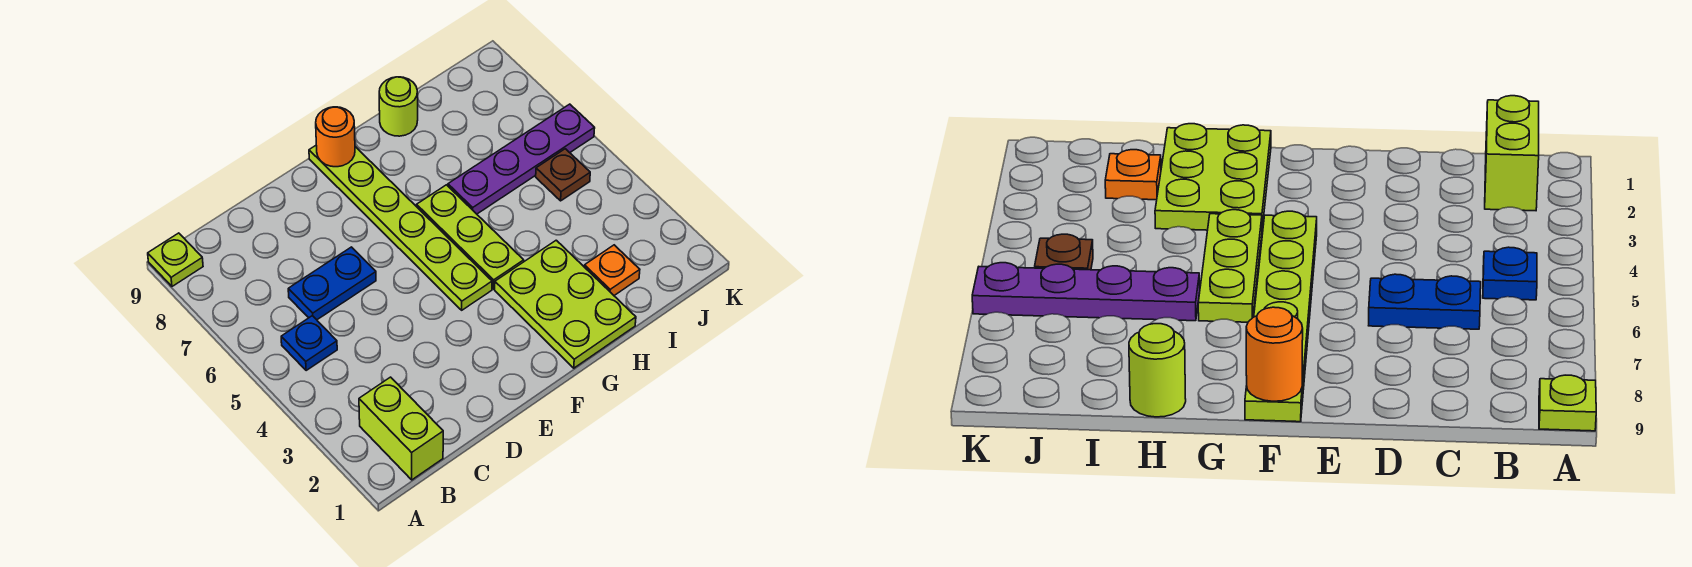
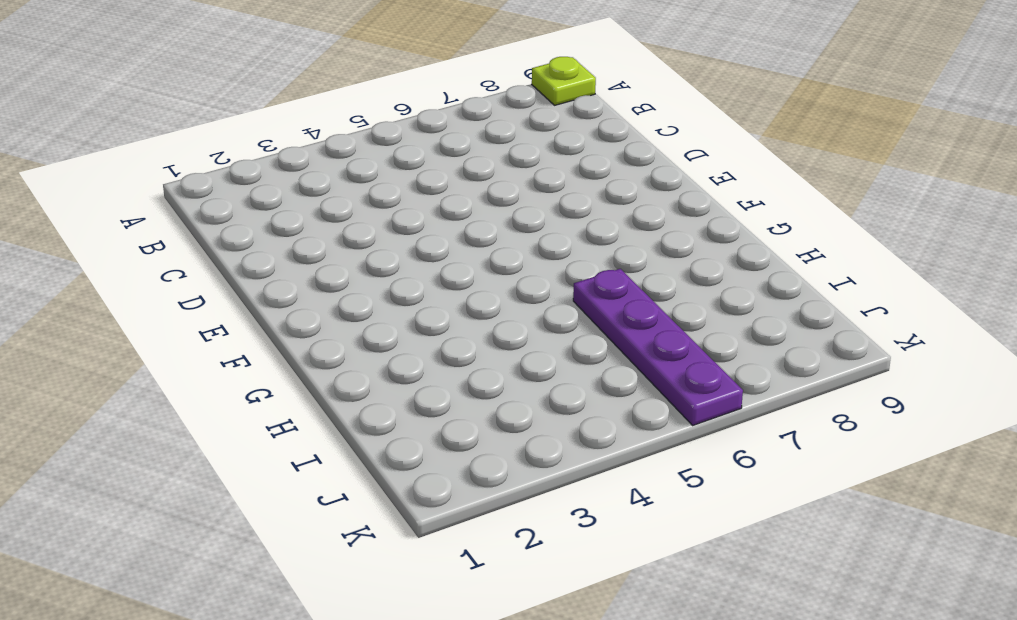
none -> lime 1x2 brick [359,377,443,480]
none -> blue 1x1 plate [281,316,337,371]
none -> blue 1x2 plate [288,247,376,320]

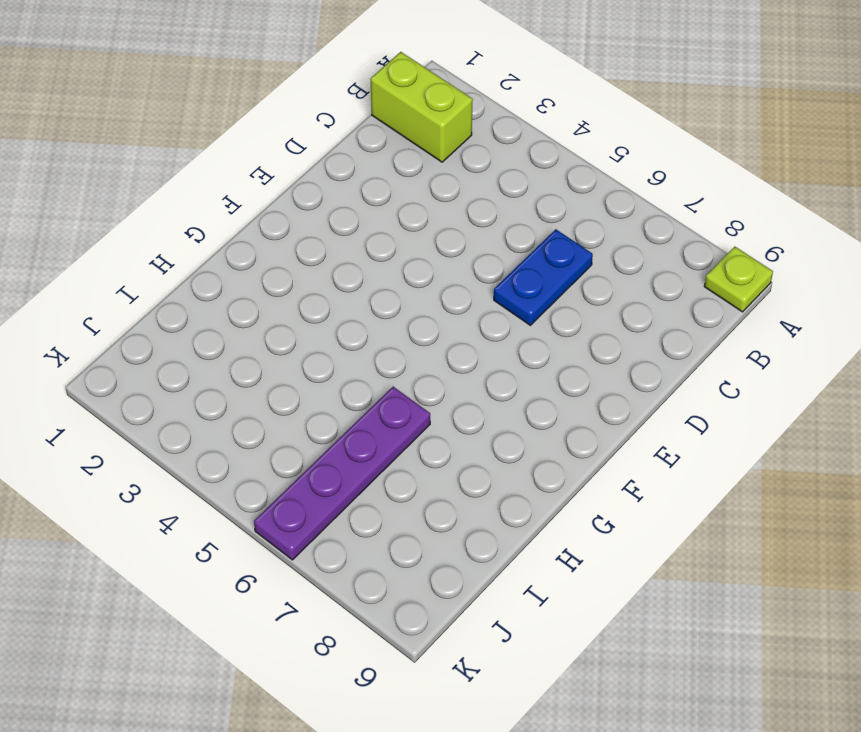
none -> blue 1x1 plate [281,316,337,371]
none -> lime 1x6 plate [309,146,492,310]
none -> lime 2x3 plate [495,240,636,368]

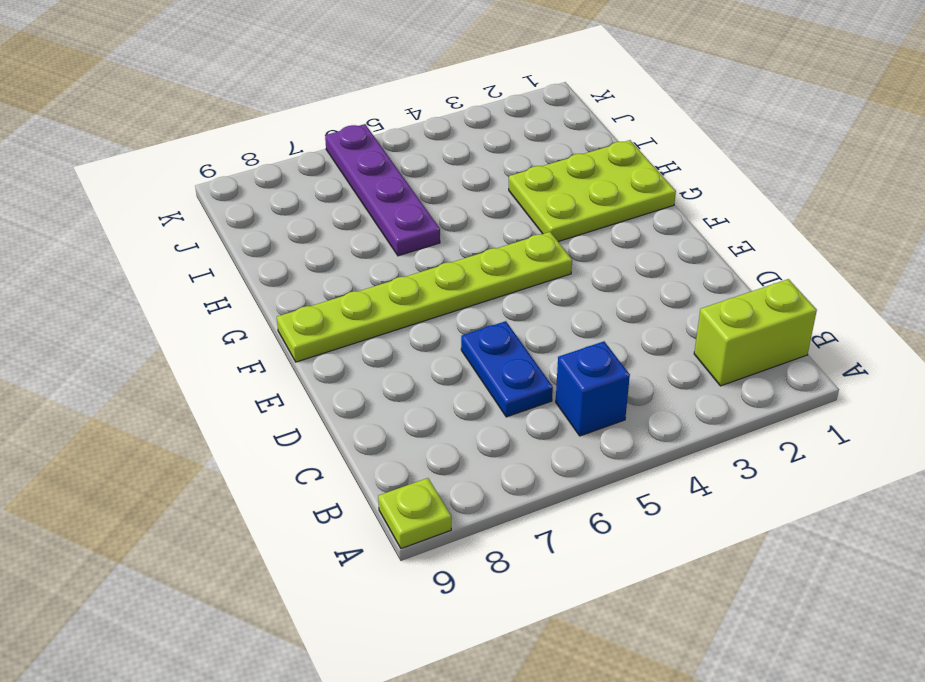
blue 1x1 brick [556,341,630,436] -> blue 1x1 plate [281,316,337,371]
none -> lime 1x3 plate [417,185,524,289]
none -> lime 1x1 round brick [379,77,418,136]
none -> orange 1x1 plate [584,245,640,295]

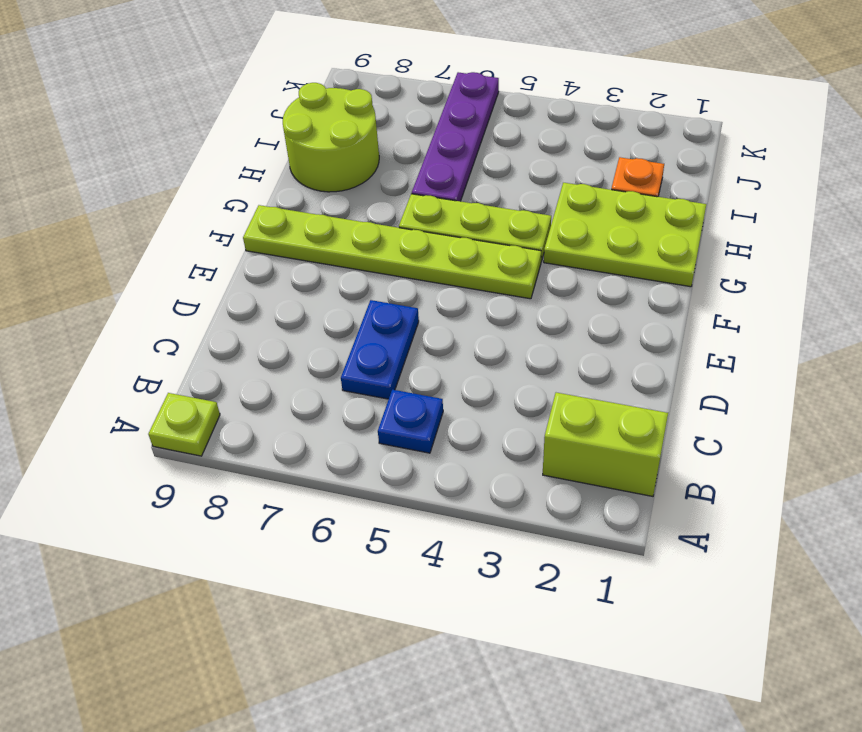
lime 2x2 round brick [283,83,379,192] -> lime 1x1 round brick [379,77,418,136]
none -> brown 1x1 plate [536,149,590,201]
none -> orange 1x1 round brick [316,107,355,167]

